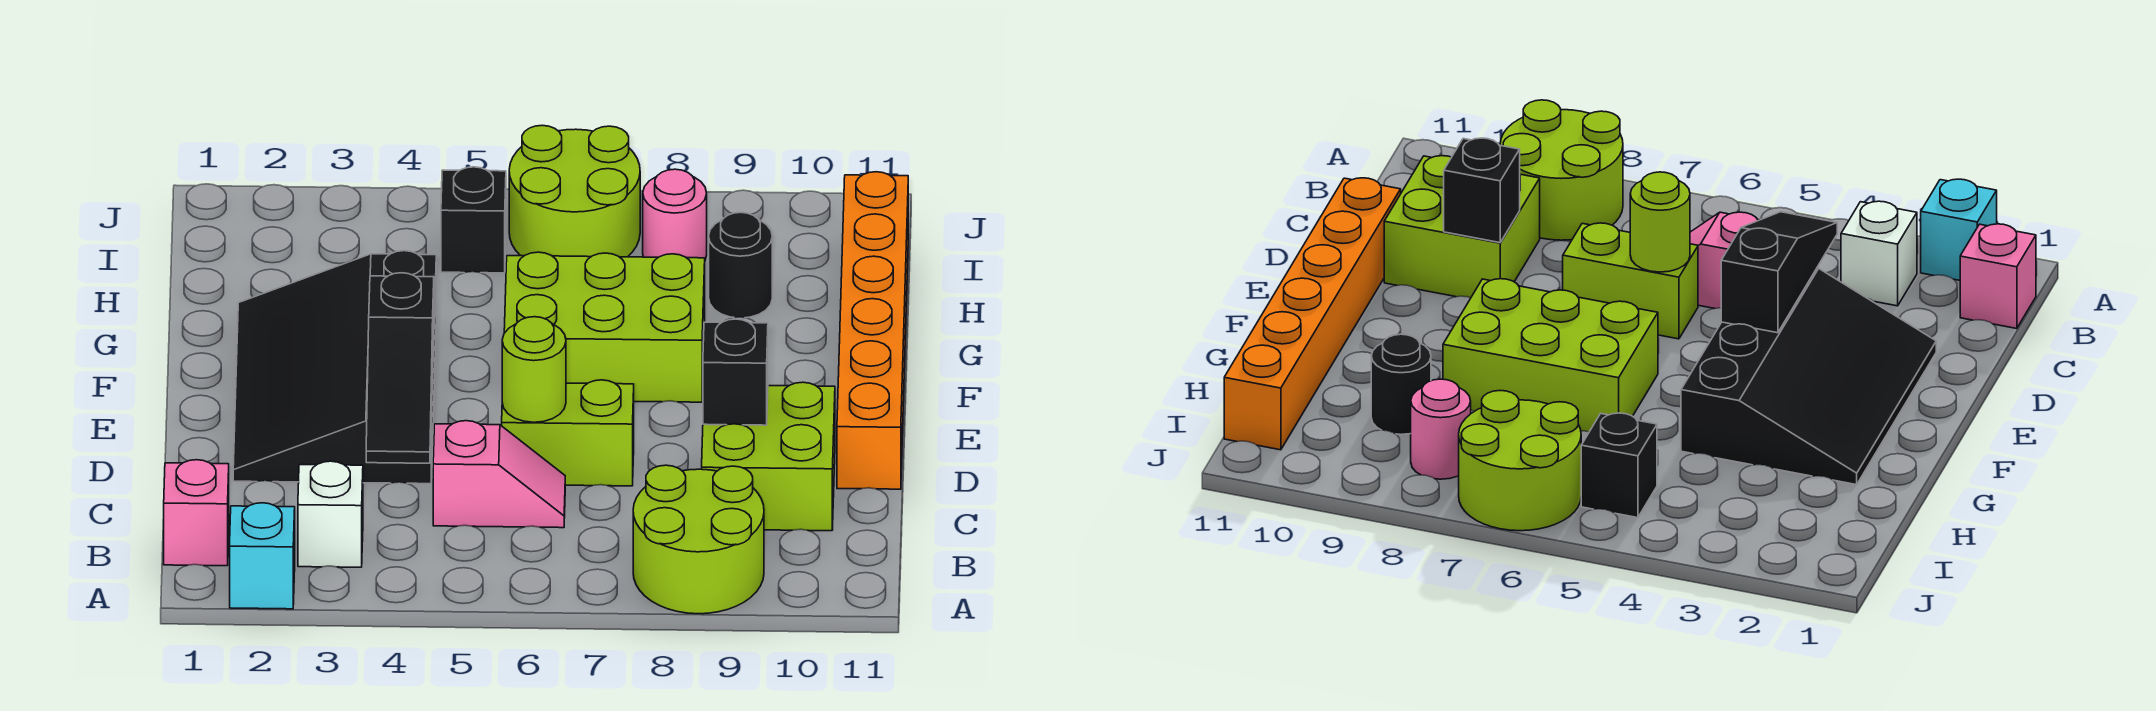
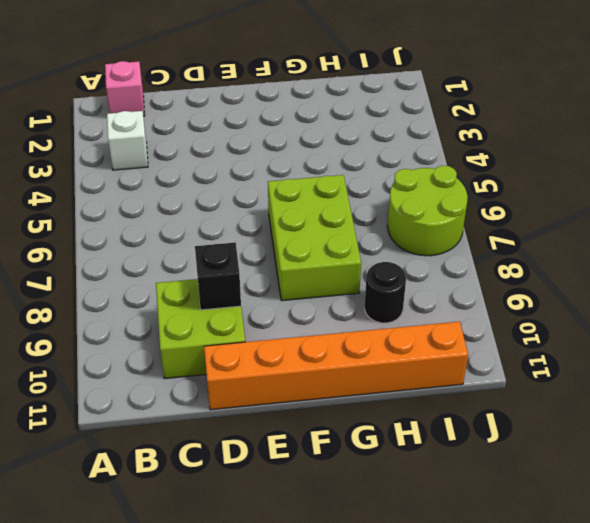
none -> cyan 1x1 brick [230,503,295,609]
none -> lime 2x2 round brick [633,465,764,614]
none -> pink 1x2 slope [433,421,565,528]

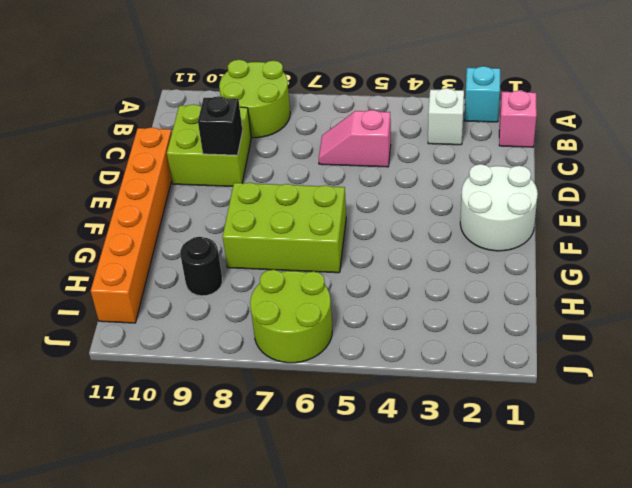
white 2x2 round brick [460,164,538,251] -> black 3x4 slope [233,251,436,484]
none -> lime 1x2 brick [502,380,634,486]
none -> black 1x1 brick [441,167,506,273]
none -> pink 1x1 round brick [643,169,707,259]

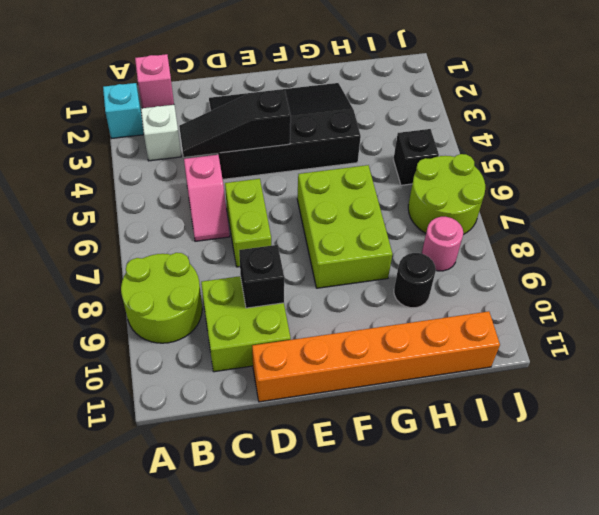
none -> lime 1x1 round brick [502,317,566,422]

